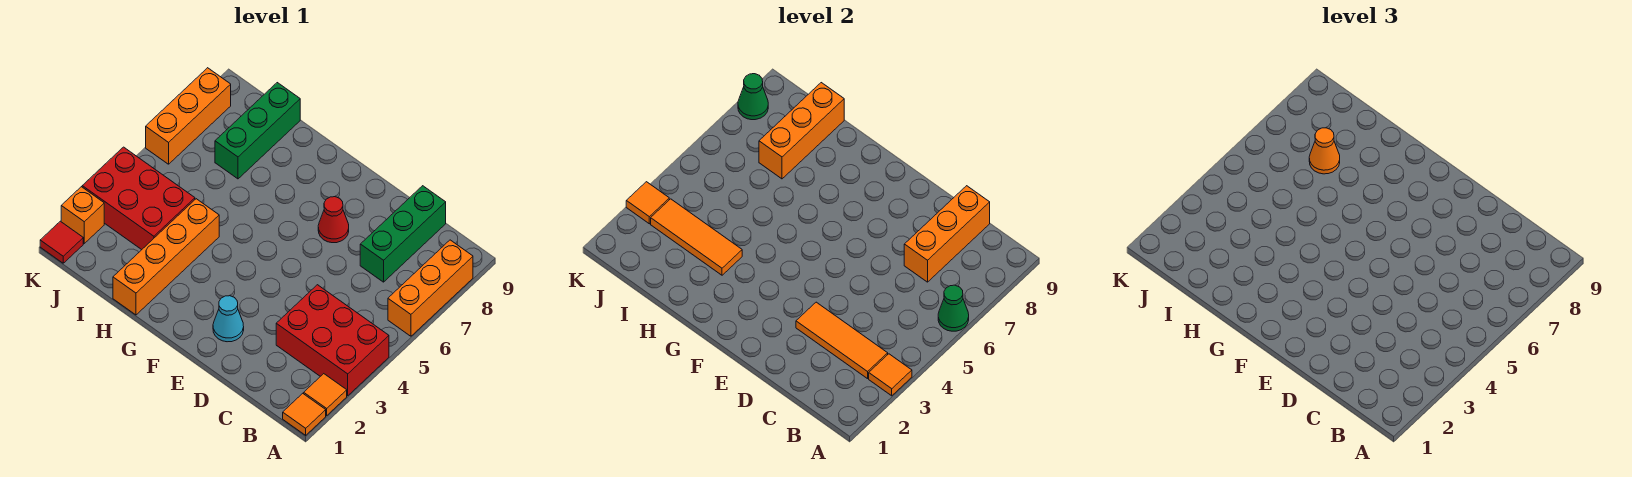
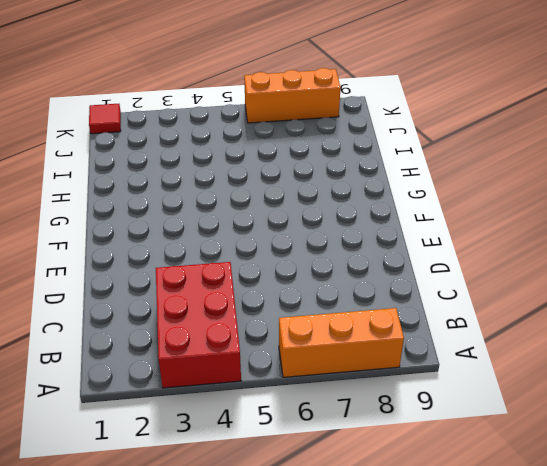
none -> orange 1x1 tile [283,393,326,435]
none -> orange 1x1 tile [304,374,347,415]
none -> green 1x3 brick [360,186,446,282]

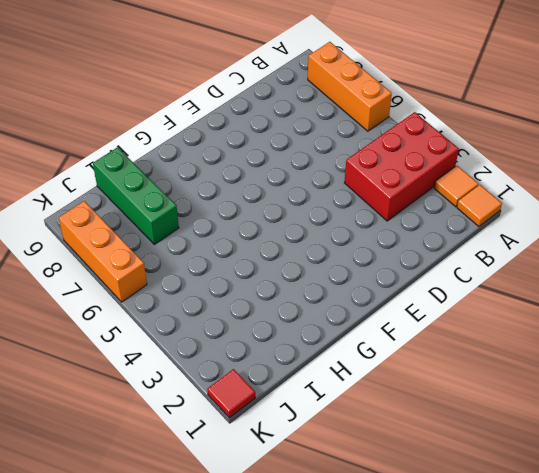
none -> green 1x3 brick [360,186,446,282]
none -> cyan 1x1 cone [213,296,244,342]
none -> red 1x1 cone [318,197,349,243]

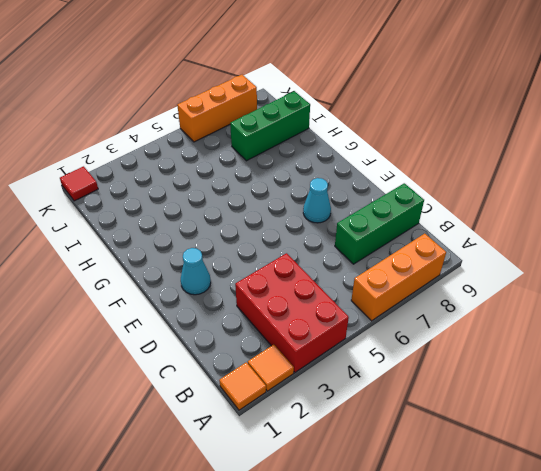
cyan 1x1 cone [303,178,331,223] -> red 1x1 cone [318,197,349,243]
none -> orange 1x4 brick [113,199,219,315]
none -> red 2x3 brick [82,147,195,250]
none -> orange 1x1 brick [61,187,104,243]

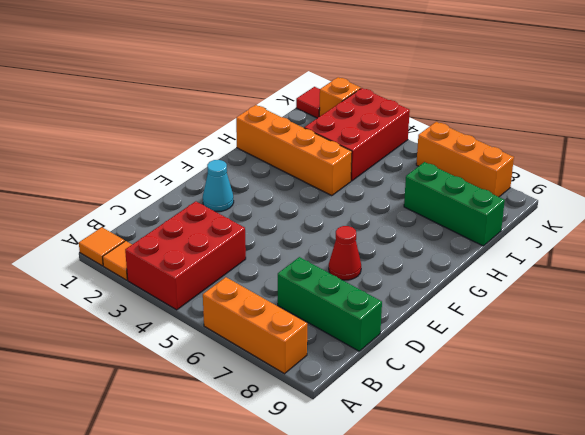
none -> orange 1x1 tile [869,354,912,396]
none -> green 1x1 cone [938,285,969,331]
none -> orange 1x3 tile [796,302,888,379]

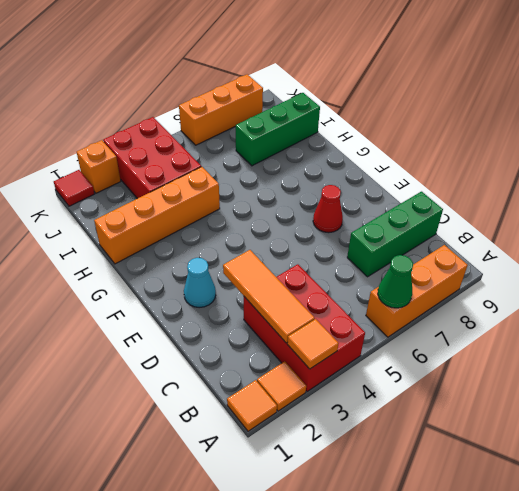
none -> orange 1x3 brick [904,186,990,282]
none -> orange 1x3 tile [651,199,742,275]
none -> orange 1x3 brick [759,83,844,179]

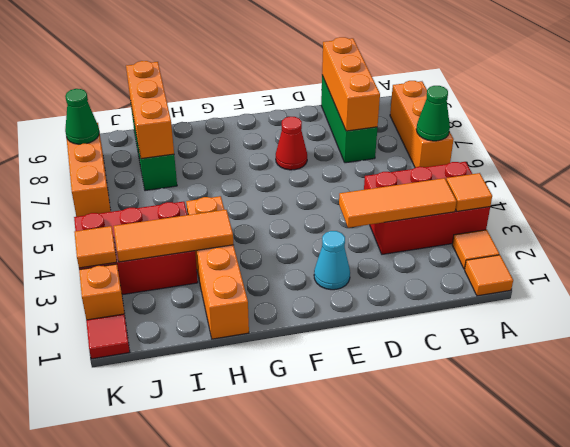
none -> orange 1x1 cone [1309,128,1340,174]

